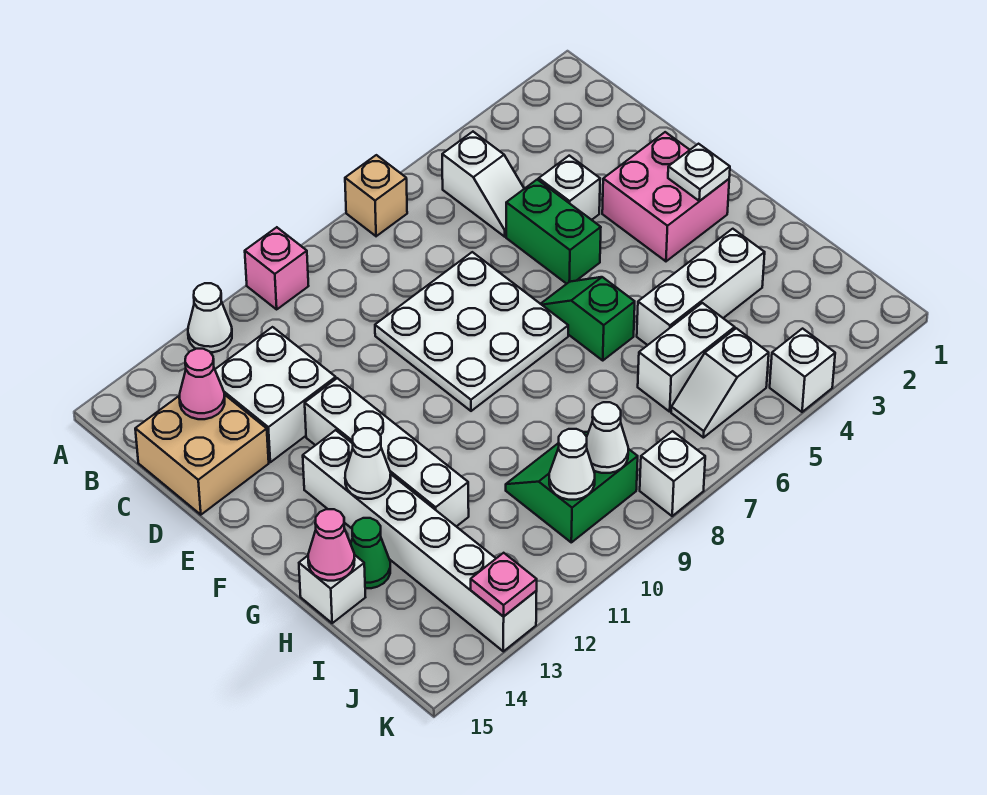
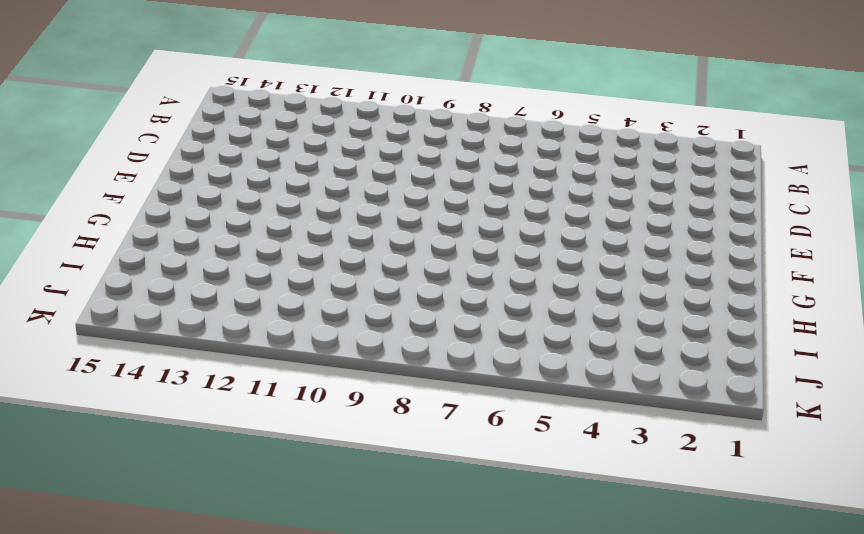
none -> tan 1x1 brick [345,155,407,236]
none -> pink 1x1 brick [245,227,308,309]
none -> white 1x1 cone [188,283,232,352]

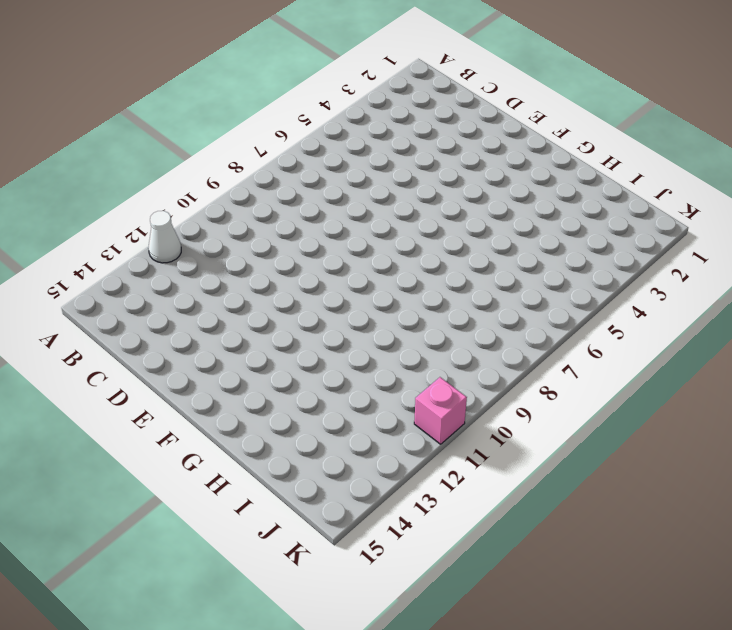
pink 1x1 brick [414,377,467,444] -> pink 1x1 brick moved to [245,227,308,309]
none -> tan 1x1 brick [345,155,407,236]
none -> white 1x2 slope [442,132,524,237]
none -> white 2x2 brick [215,327,336,462]

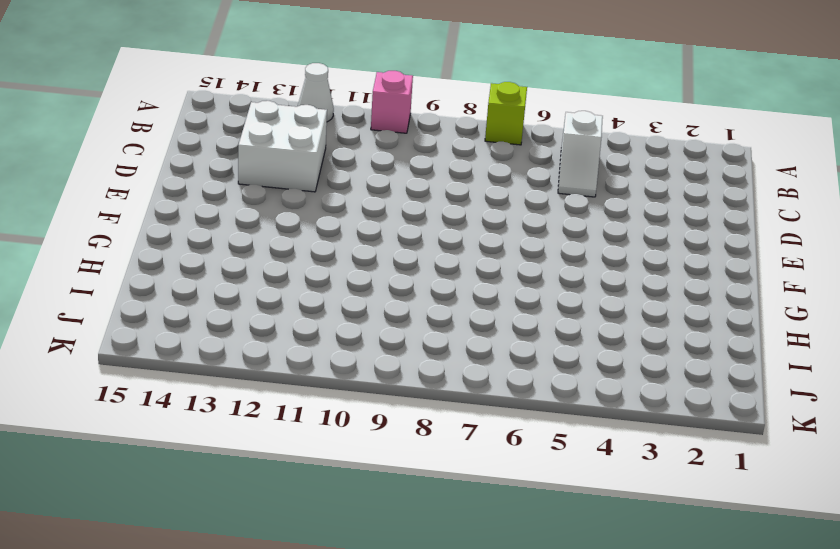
lime 1x1 brick [485,82,527,145] -> tan 1x1 brick [345,155,407,236]
none -> tan 2x2 brick [135,395,269,515]
none -> white 1x1 brick [539,156,600,220]
none -> green 1x2 brick [506,180,601,284]

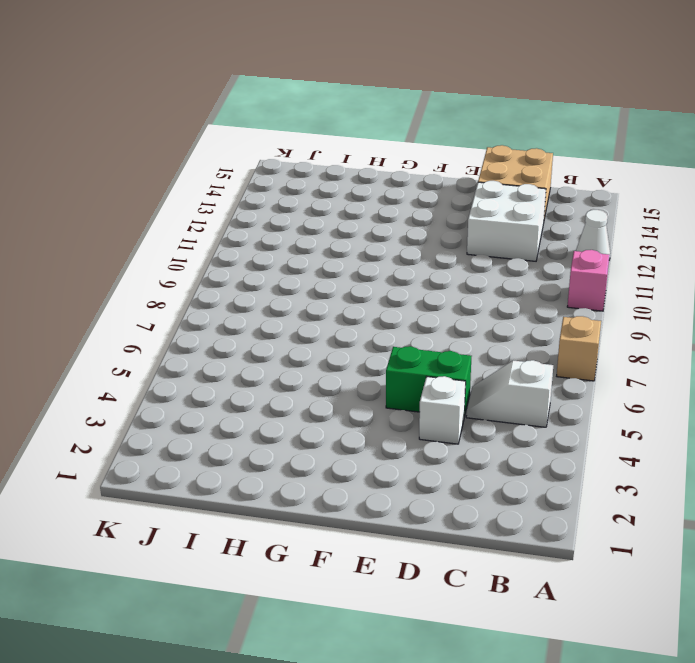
none -> white 3x3 plate [375,252,568,411]
none -> pink 2x2 brick [602,132,729,261]
none -> white 1x4 brick [305,378,469,527]

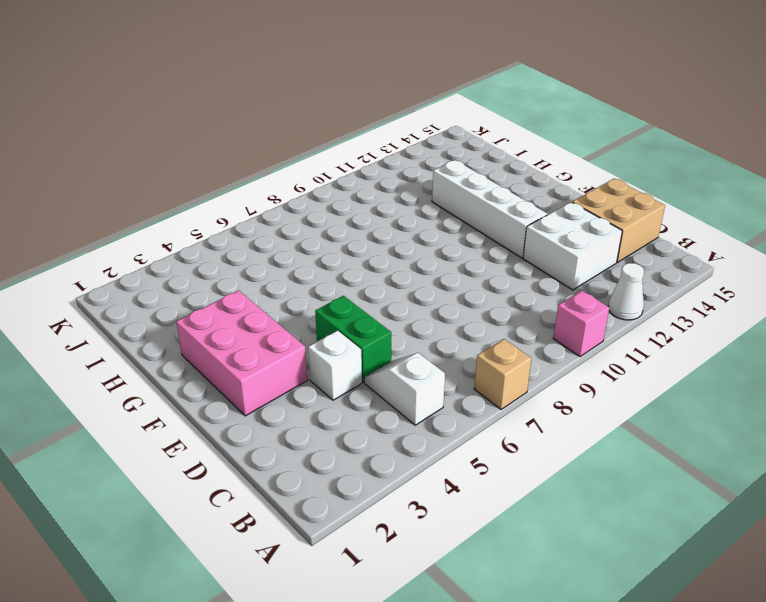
pink 2x3 brick [176,291,308,416] -> pink 2x2 brick [602,132,729,261]
none -> white 3x3 plate [375,252,568,411]
none -> green 1x2 slope [541,277,635,360]
none -> white 1x6 brick [303,430,537,651]

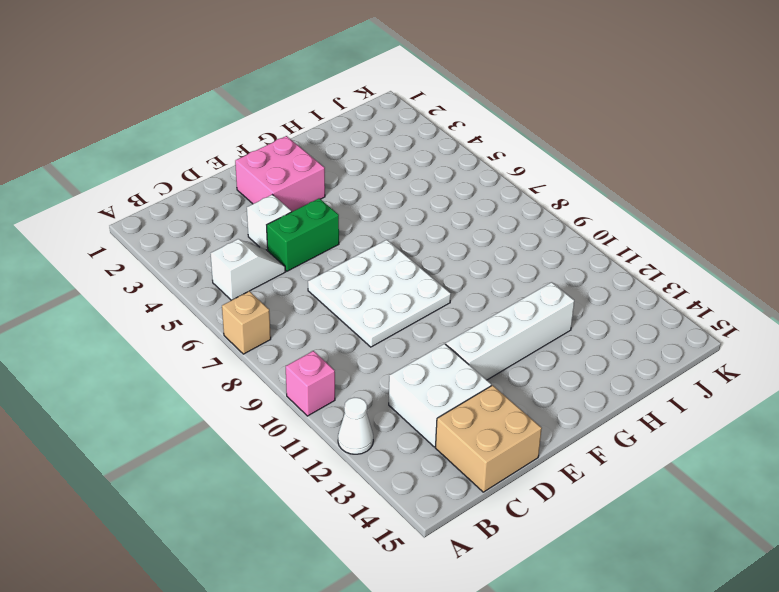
none -> green 1x2 slope [541,277,635,360]
none -> white 1x6 brick [303,430,537,651]
none -> white 1x3 brick [637,229,765,345]

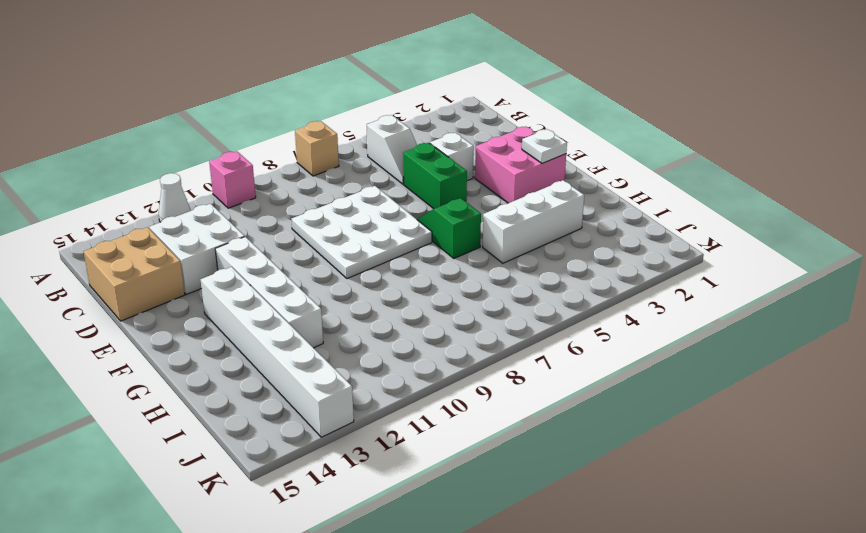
none -> green 1x1 cone [351,518,390,588]
none -> white 1x1 brick [299,555,365,623]
none -> white 1x2 brick [638,303,735,412]

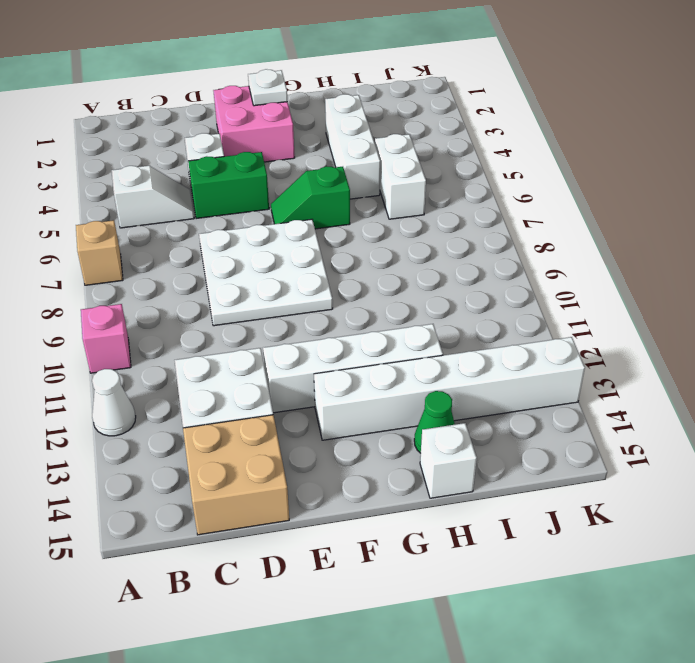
none -> green 2x2 slope [506,432,638,542]
none -> white 1x2 slope [671,328,769,438]
none -> white 1x1 brick [770,329,835,412]

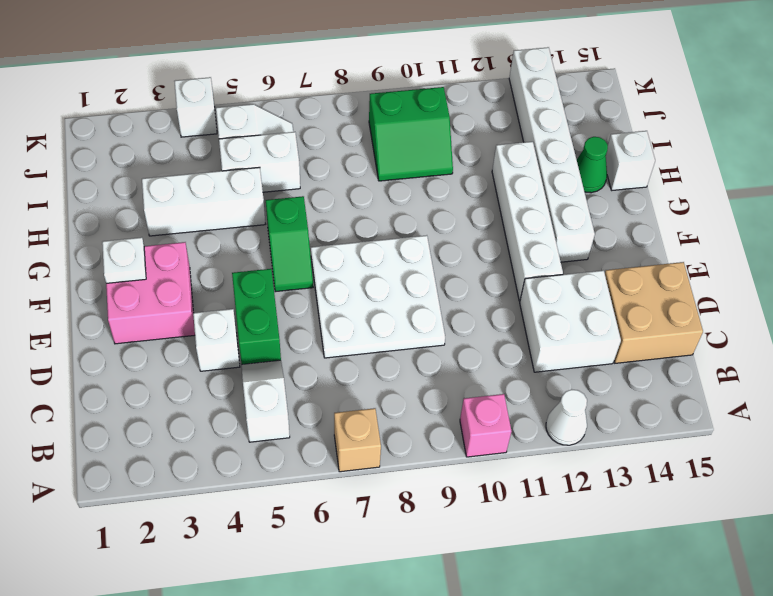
none -> white 1x1 brick [640,431,705,516]
none -> pink 1x1 cone [179,349,225,419]
none -> white 1x1 cone [345,428,391,499]

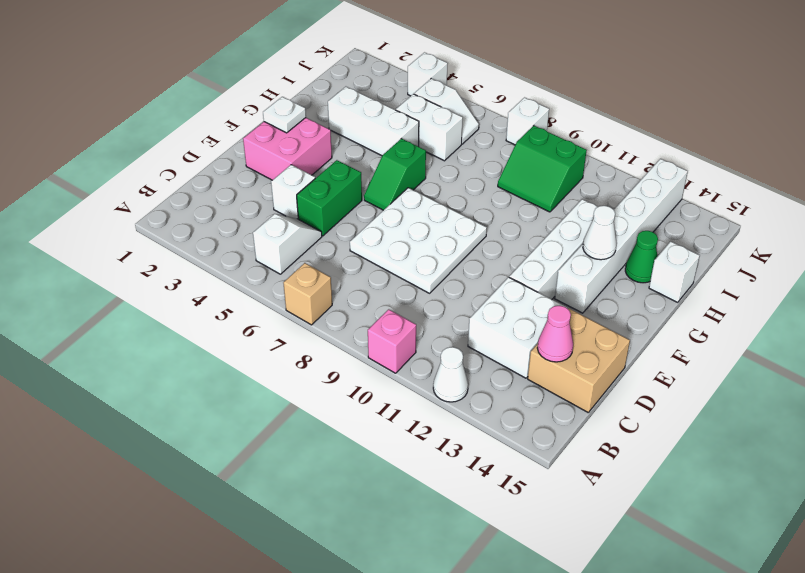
none -> pink 1x1 cone [308,509,355,581]
none -> white 1x1 cone [587,402,628,473]
none -> white 1x1 cone [549,429,595,500]

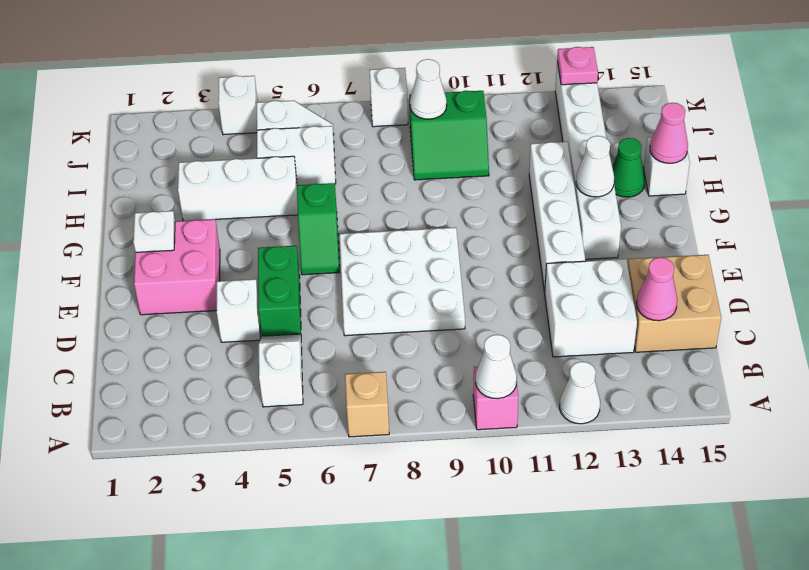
white 1x1 cone [476,335,517,399] -> white 1x1 cone moved to [549,429,595,500]

